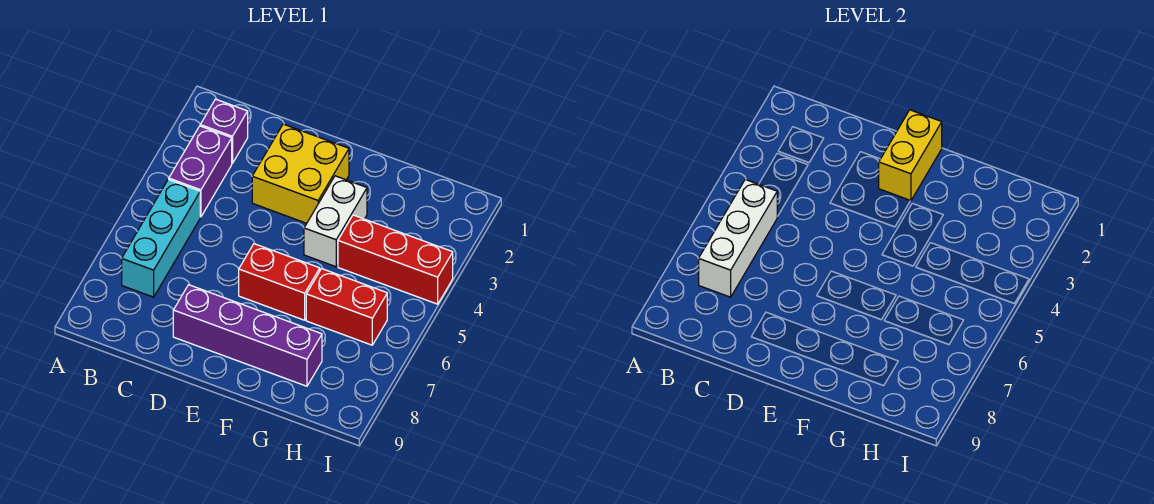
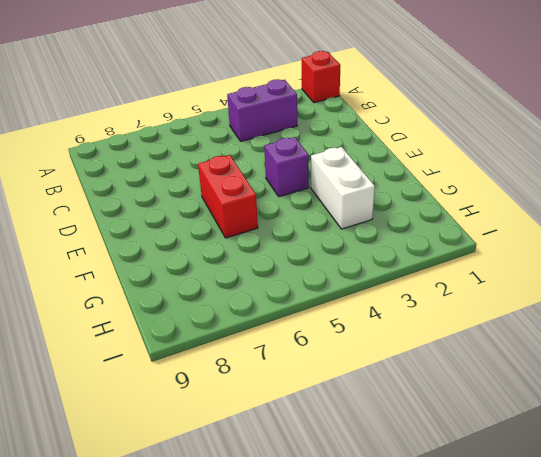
red 1x1 brick [302,51,340,103] -> none
purple 1x1 brick [264,137,309,197] -> purple 1x1 brick moved to [200,99,248,163]
white 1x2 brick [311,147,375,229] -> white 1x2 brick turned to [304,176,367,267]
none -> cyan 1x3 brick [122,179,200,297]
none -> yellow 2x2 brick [252,124,349,223]

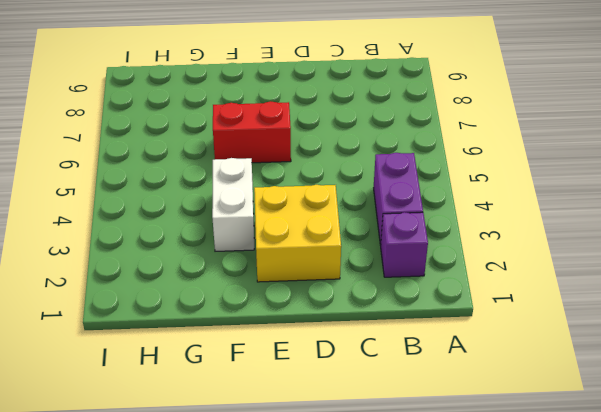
none -> cyan 1x3 brick [122,179,200,297]
none -> purple 1x4 brick [173,285,322,386]

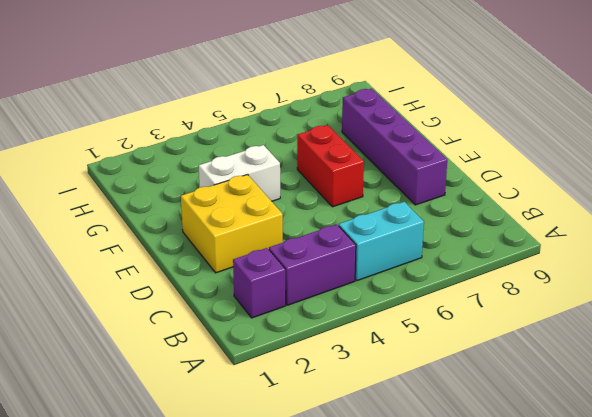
cyan 1x2 brick [339,202,424,281] -> cyan 1x3 brick [122,179,200,297]
none -> red 1x3 brick [338,215,453,304]
none -> red 1x2 brick [306,269,387,345]

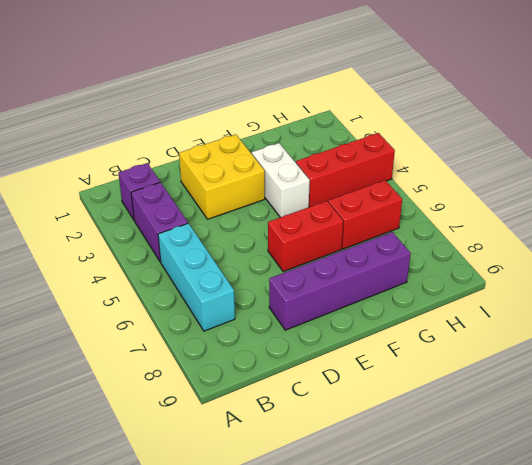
none -> white 1x3 brick [699,180,777,297]
none -> yellow 1x2 brick [879,110,942,201]

